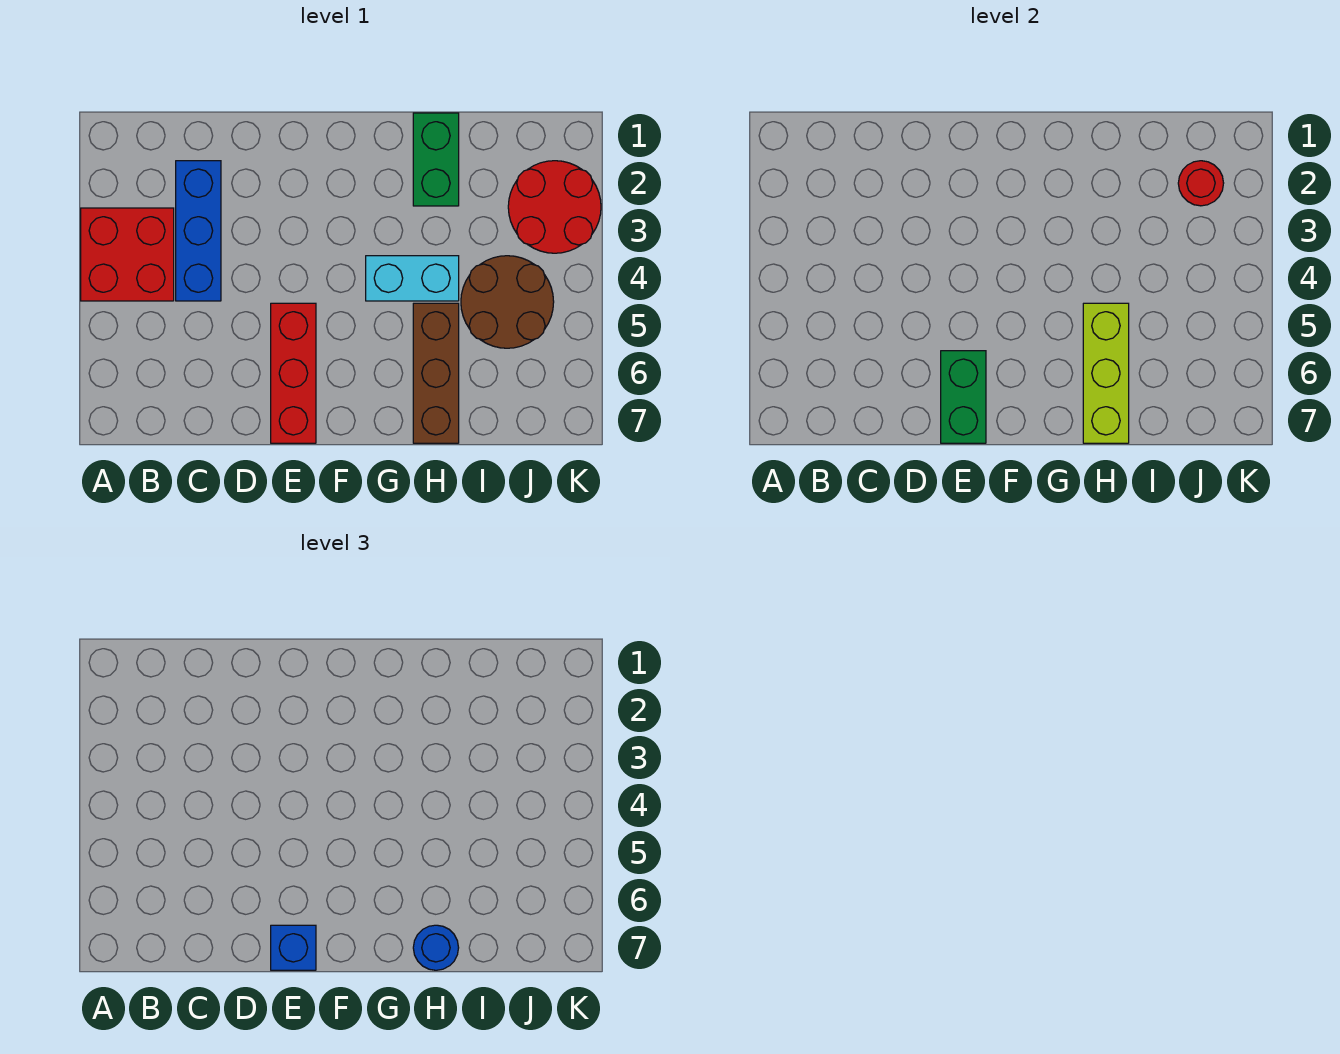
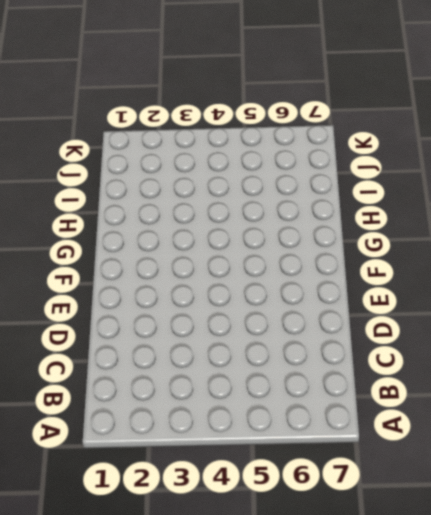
none -> red 2x2 brick [81,208,174,301]
none -> blue 1x3 brick [176,161,221,301]
none -> red 1x3 brick [271,303,316,443]

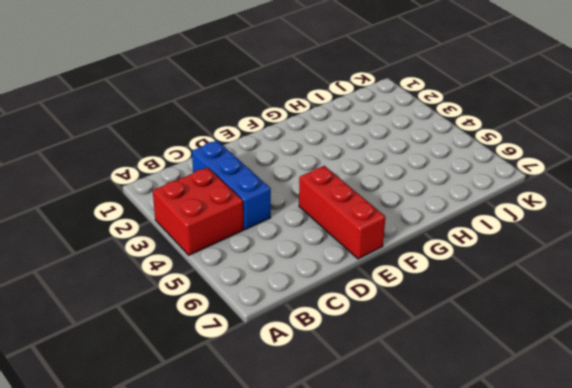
none -> cyan 1x2 brick [366,256,459,301]
none -> green 1x2 brick [413,113,459,206]
none -> brown 1x3 brick [413,303,459,443]

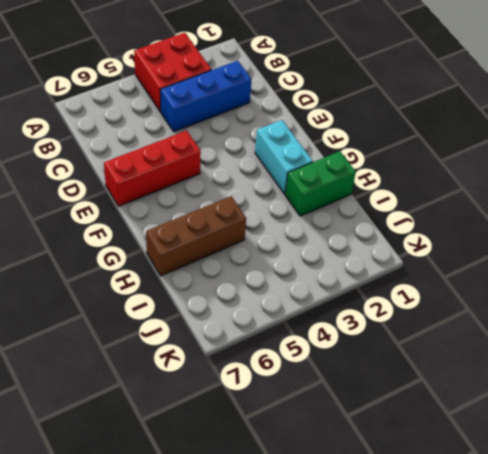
cyan 1x2 brick [255,120,313,194] -> cyan 1x2 brick moved to [366,256,459,301]
none -> brown 2x2 round brick [461,256,554,348]
none -> red 2x2 round brick [508,161,601,253]
none -> green 1x2 brick [941,351,986,443]

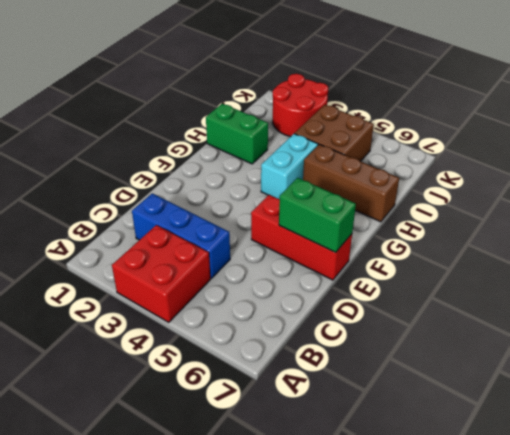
brown 2x2 brick [295,105,374,161] -> brown 2x2 round brick [461,256,554,348]
none -> lime 1x3 brick [1083,303,1129,443]
none -> red 1x1 round brick [1178,161,1224,206]
none -> blue 1x1 brick [271,925,316,970]

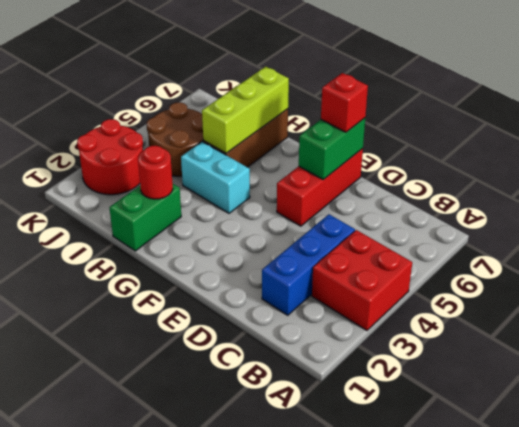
red 1x1 brick [321,73,368,132] -> blue 1x1 brick [271,925,316,970]
red 1x1 round brick [138,146,173,199] -> red 1x1 round brick moved to [1178,161,1224,206]
none -> blue 1x1 round brick [413,925,459,970]

